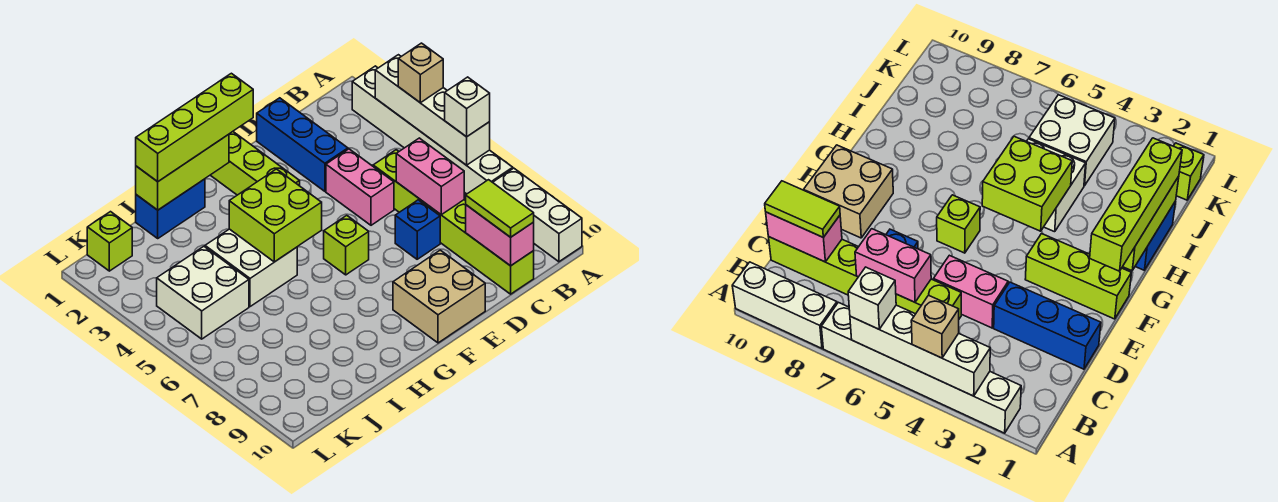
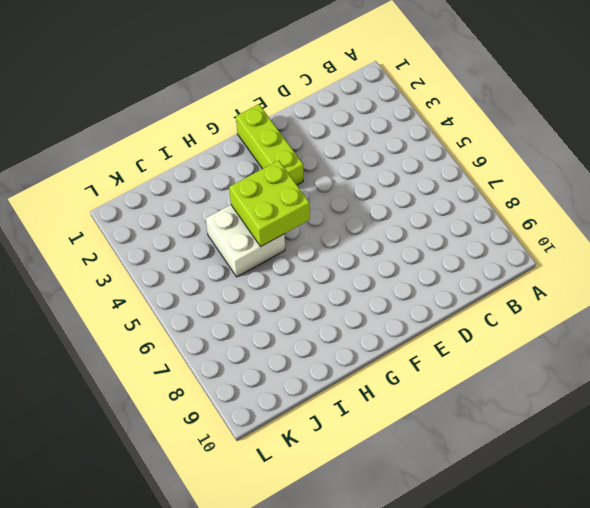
none -> white 1x6 brick [352,66,513,194]
none -> white 1x3 brick [493,168,582,262]
none -> lime 1x6 brick [373,150,534,294]

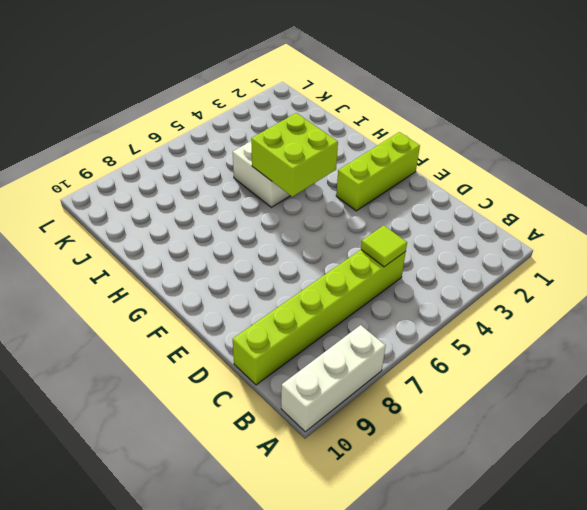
lime 1x1 tile [361,226,407,267] -> none
none -> white 1x6 brick [352,66,513,194]
none -> blue 1x3 brick [257,98,348,191]
none -> pink 1x2 brick [326,149,394,225]

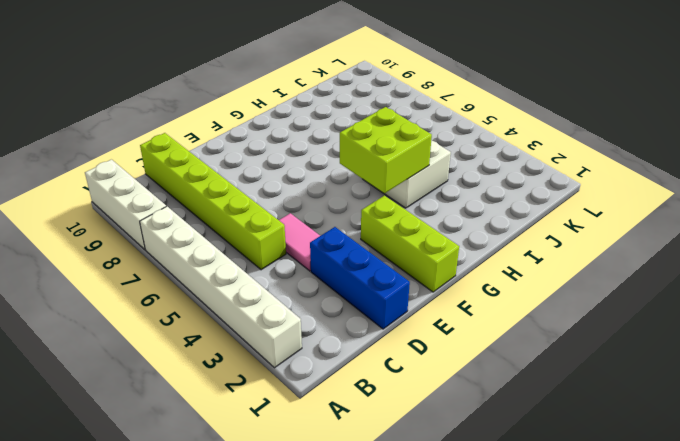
pink 1x2 tile [279,213,320,271] -> pink 1x2 brick [326,149,394,225]
none -> blue 1x1 brick [395,200,440,259]
none -> tan 2x2 brick [393,250,485,343]
none -> lime 1x1 brick [324,215,369,275]

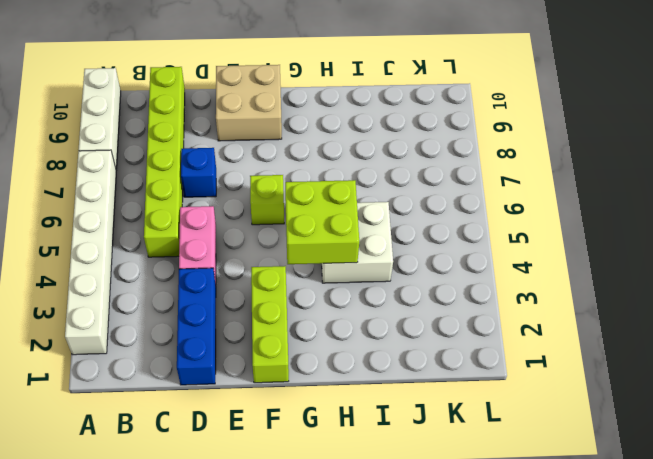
none -> blue 1x2 brick [136,179,205,238]
none -> white 2x2 brick [157,246,249,339]
none -> lime 1x1 brick [87,212,132,271]

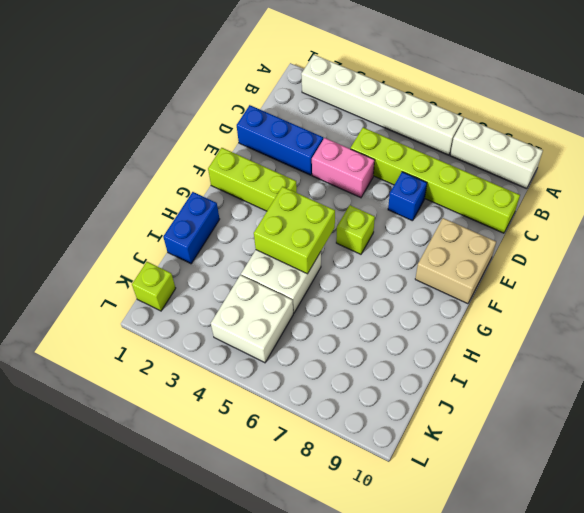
none -> white 1x4 brick [375,55,490,165]
none -> pink 1x2 brick [396,138,464,215]
none -> pink 1x2 brick [466,205,534,266]

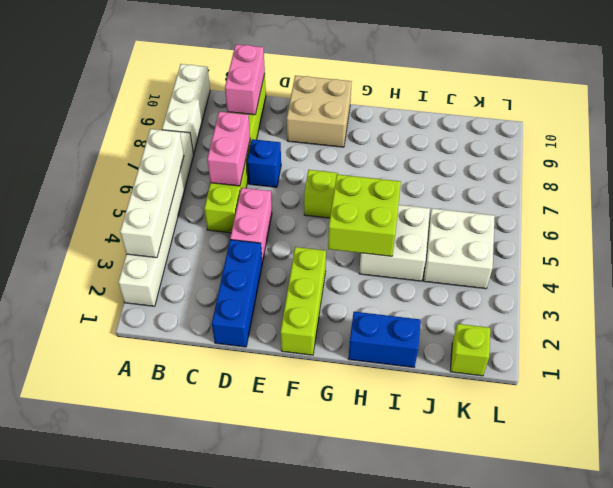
none -> lime 1x3 brick [136,134,229,210]
none -> tan 1x1 brick [398,43,443,103]
none -> white 1x1 brick [445,77,490,137]

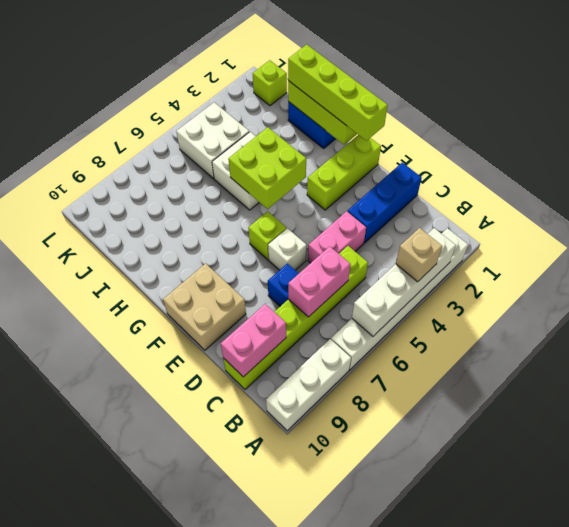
white 1x1 brick [268,228,307,270] -> white 1x1 brick moved to [445,77,490,137]
none -> lime 1x2 tile [466,180,534,237]

